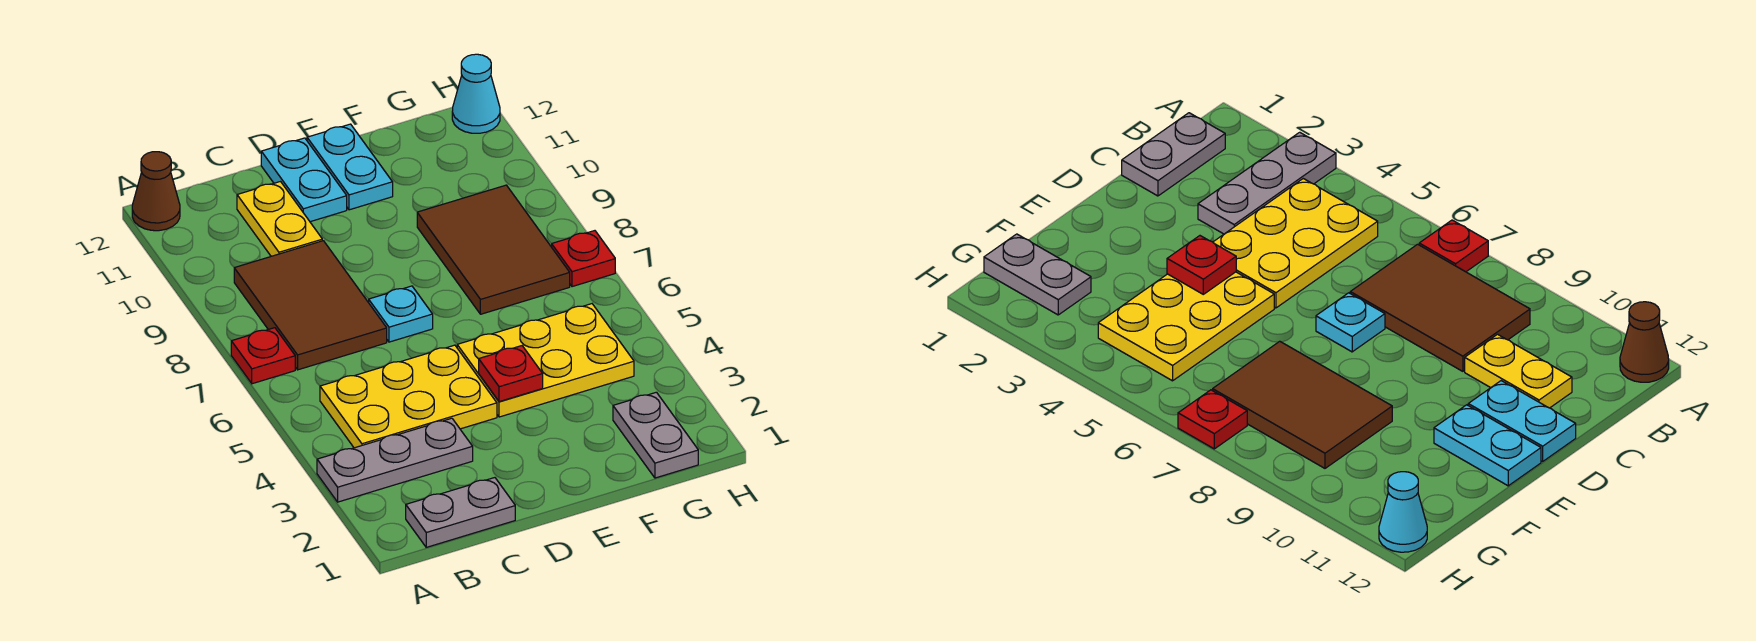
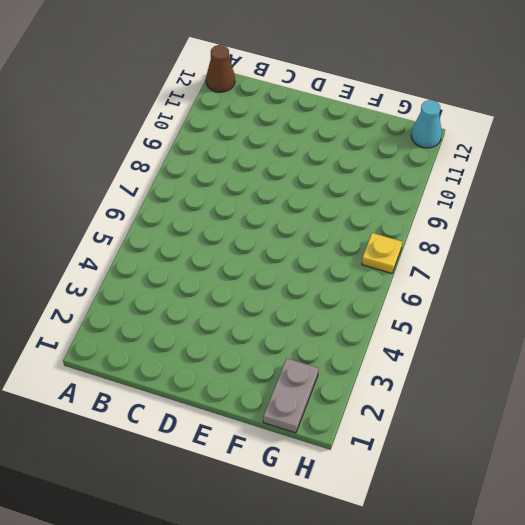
yellow 1x1 plate [362,233,402,273] -> red 1x1 plate [552,231,615,287]
none -> grey 1x3 plate [317,418,473,502]
none -> red 1x1 plate [231,328,295,384]
none -> grey 1x2 plate [406,478,515,547]

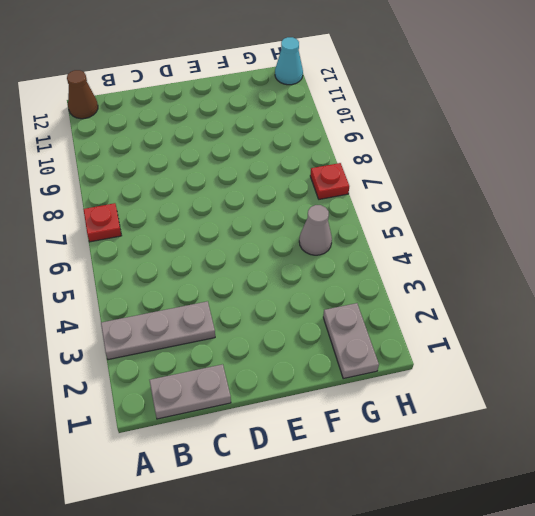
grey 1x1 cone [299,205,332,255] -> yellow 2x3 plate [457,304,634,417]
none -> yellow 2x3 plate [320,345,497,448]
none -> brown 2x3 tile [234,241,387,370]
none -> yellow 1x2 plate [237,182,322,256]

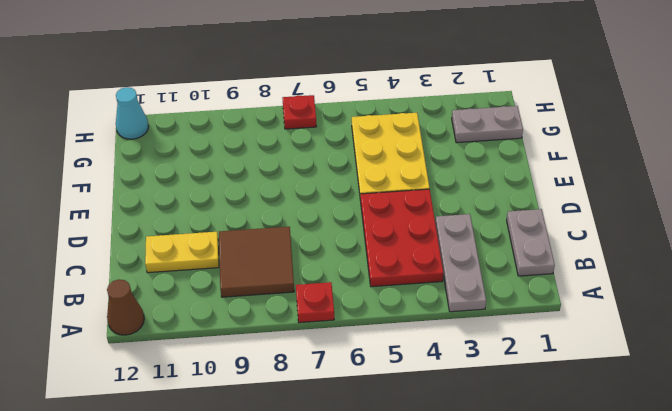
red 2x3 plate [361,189,443,287] -> yellow 2x3 plate [320,345,497,448]
brown 2x2 tile [219,227,294,297] -> brown 2x3 tile [234,241,387,370]
none -> cyan 1x1 plate [369,286,433,342]
none -> cyan 1x2 plate [261,138,347,222]
none -> cyan 1x2 plate [307,124,393,210]

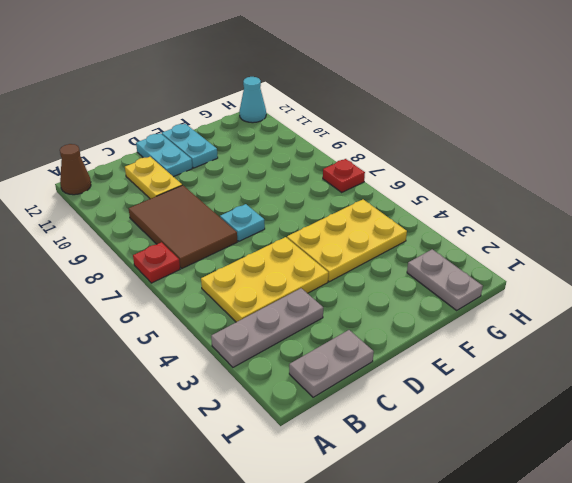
none -> brown 2x3 tile [417,185,570,314]
none -> red 1x1 plate [479,346,543,402]

